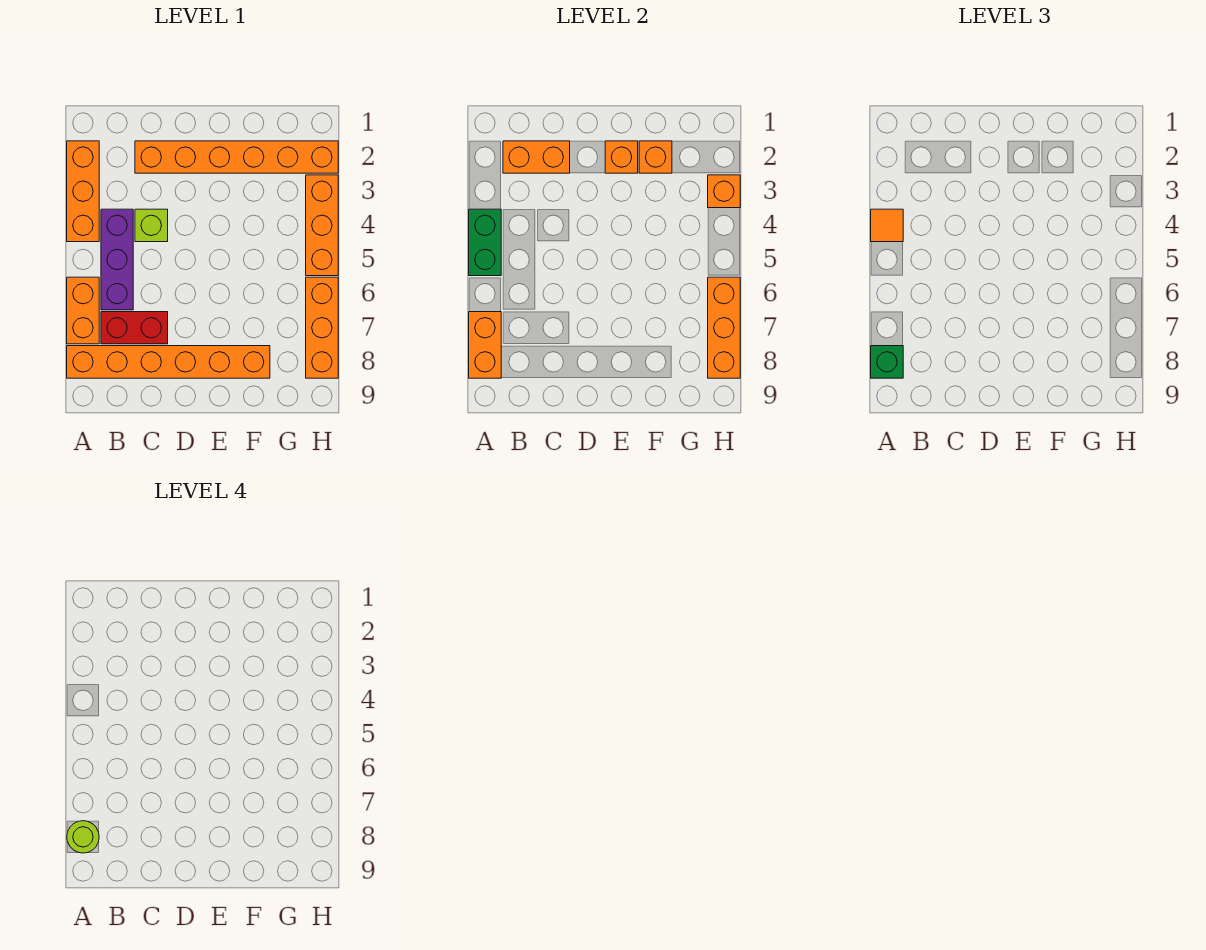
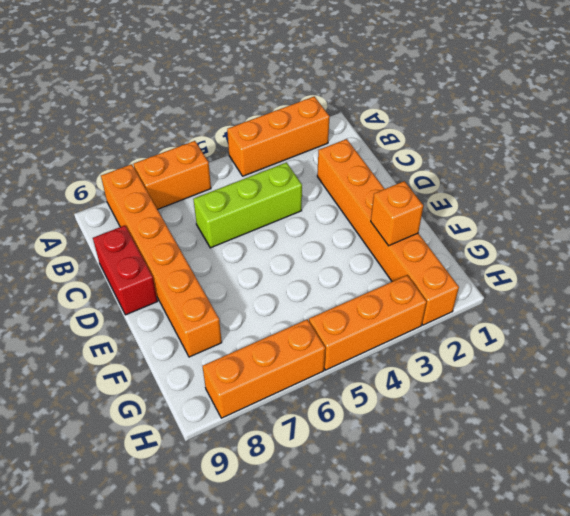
lime 1x3 brick [193,162,302,248] -> lime 1x1 brick [135,209,168,242]
red 1x2 brick [93,225,158,315] -> red 1x2 brick moved to [101,312,168,344]
none -> purple 1x3 brick [101,209,133,310]
none -> green 1x2 brick [469,209,501,276]
none -> orange 1x2 brick [469,312,501,378]

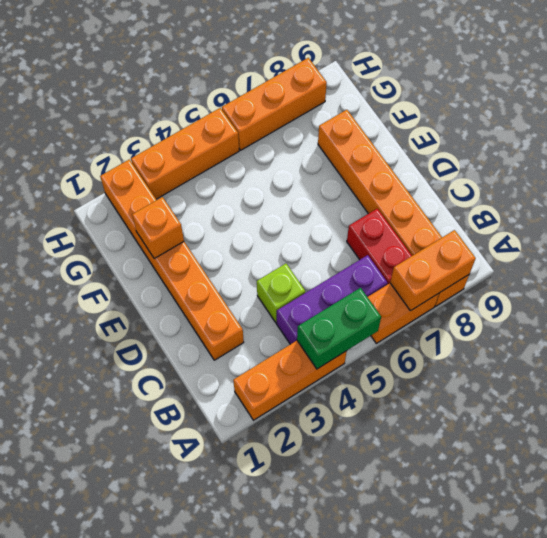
none -> orange 1x2 brick [503,141,570,173]
none -> orange 1x1 brick [605,141,638,173]
none -> orange 1x1 brick [708,175,740,208]

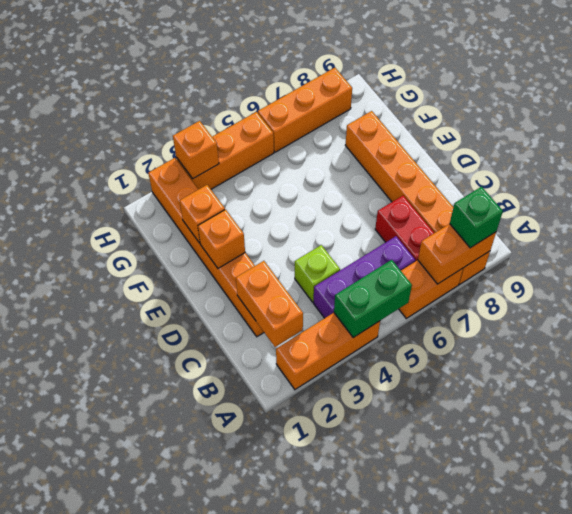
none -> orange 1x3 brick [708,277,740,378]
none -> orange 1x1 tile [871,209,903,242]
none -> lime 1x1 round brick [67,821,99,853]

